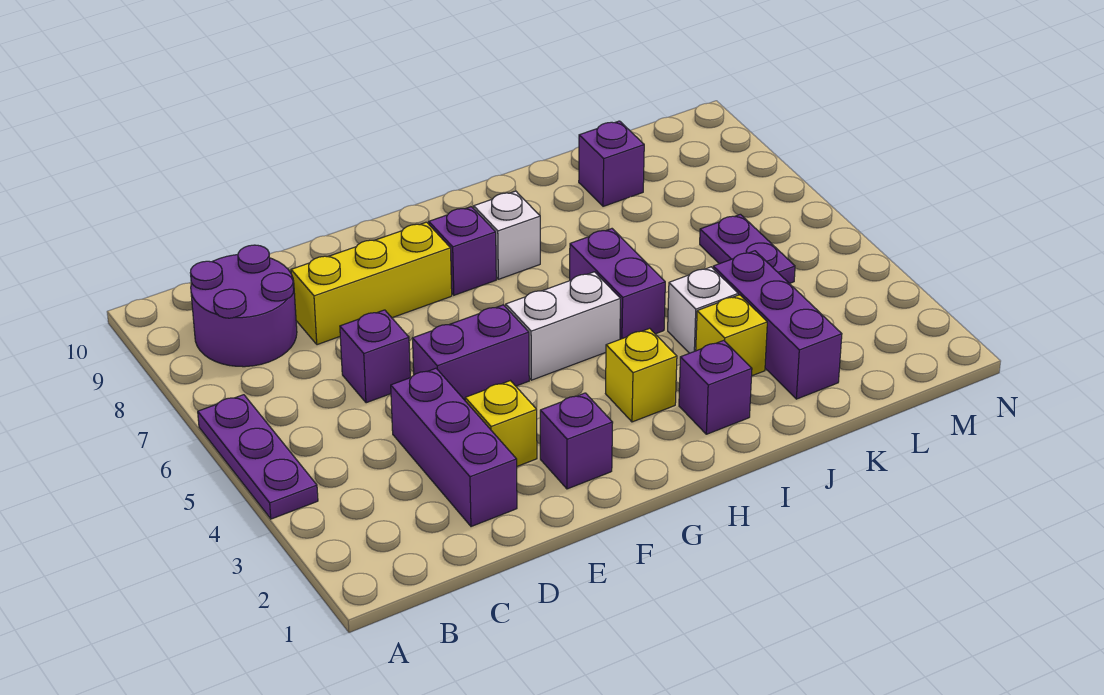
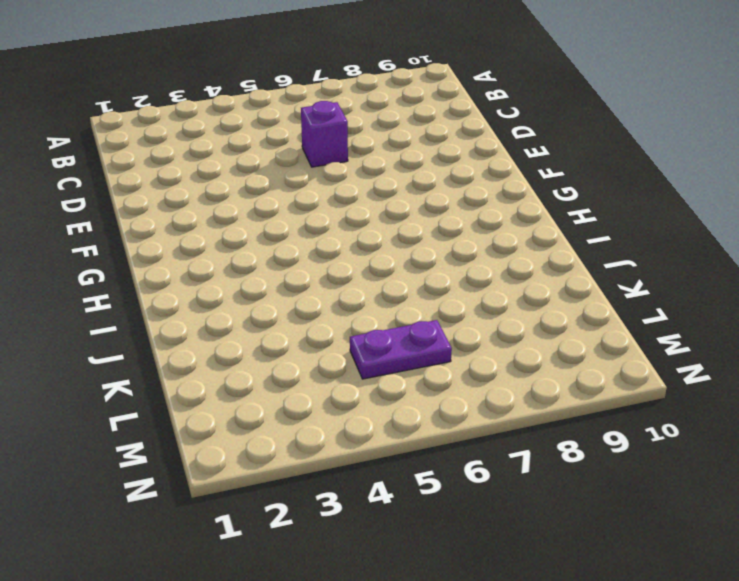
none -> purple 1x3 plate [198,395,318,519]
none -> purple 2x2 round brick [190,245,297,367]
none -> purple 1x3 brick [391,368,517,527]

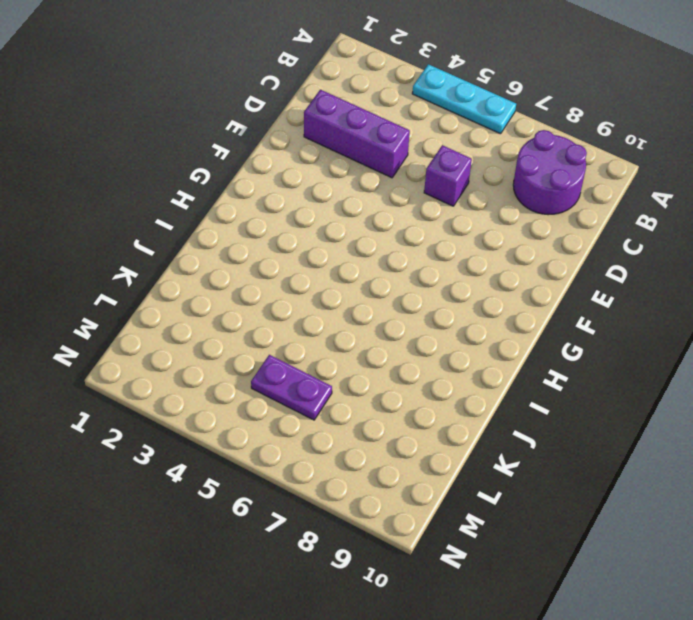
cyan 1x3 plate [412,64,516,134] -> purple 1x3 plate [198,395,318,519]
none -> yellow 1x3 brick [291,222,452,345]
none -> yellow 1x1 brick [465,381,537,466]
none -> purple 1x2 brick [413,305,529,400]

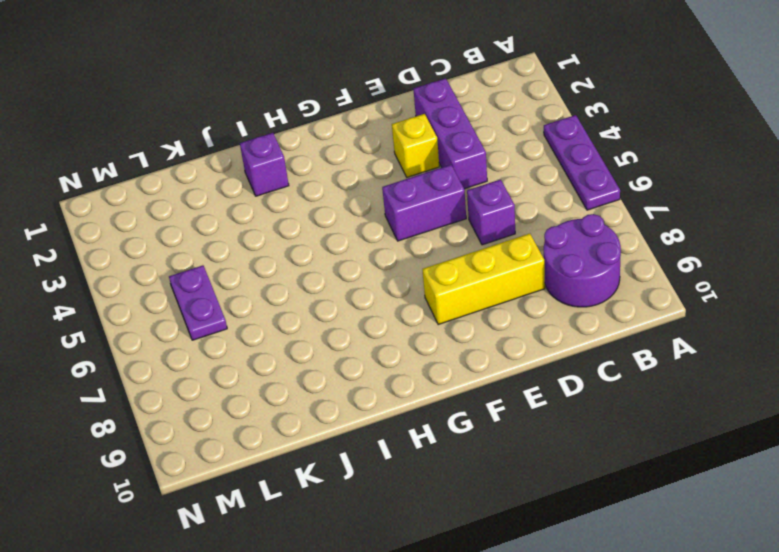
none -> purple 1x1 brick [540,393,613,489]
none -> white 1x2 brick [506,272,620,380]
none -> purple 1x1 brick [429,207,496,295]

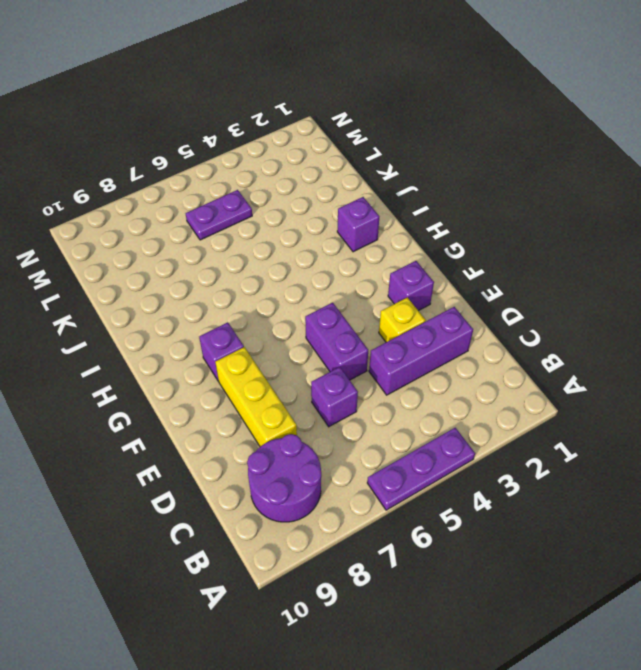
none -> white 1x2 brick [506,272,620,380]
none -> yellow 1x1 brick [606,328,677,422]
none -> white 1x1 brick [474,191,540,279]

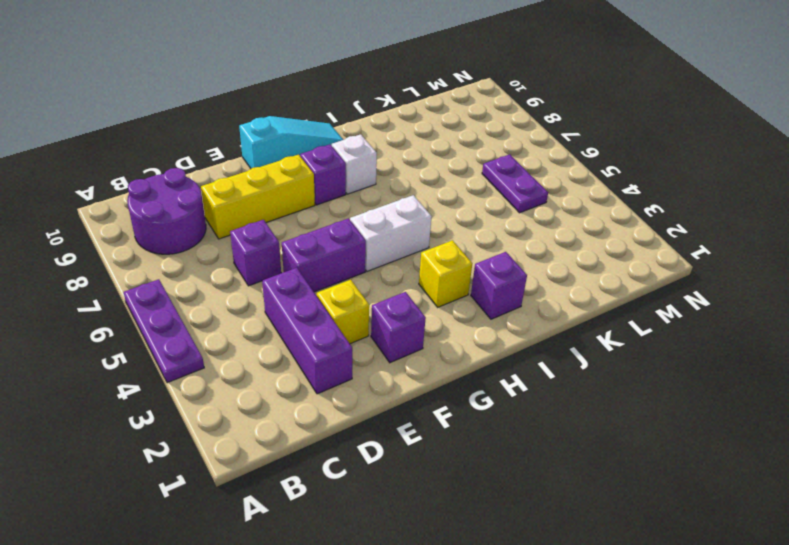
cyan 1x3 slope [239,116,343,169] -> none
none -> purple 1x2 brick [570,229,665,339]
none -> yellow 1x1 brick [696,295,767,376]
none -> white 1x1 brick [668,267,738,353]

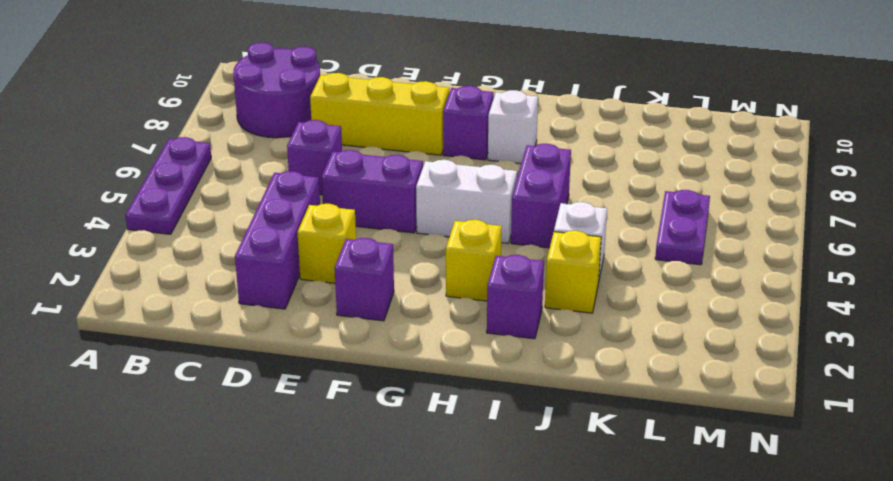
none -> purple 1x3 brick [713,251,842,399]
none -> purple 1x1 brick [579,121,644,206]

